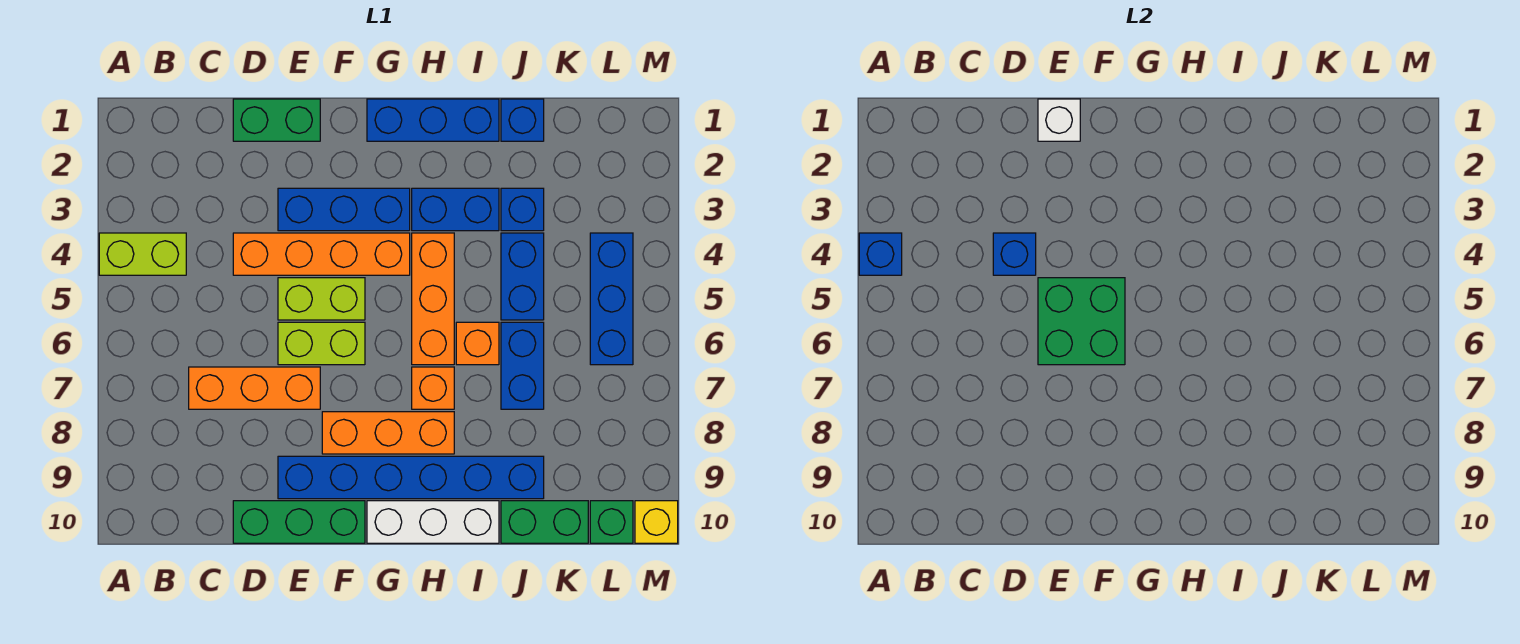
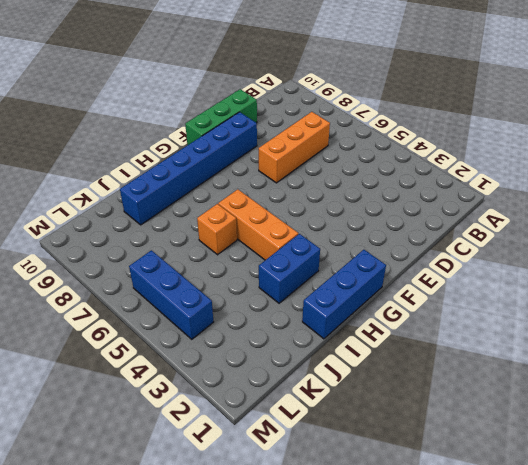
none -> lime 1x2 brick [99,233,186,275]
none -> green 1x2 brick [233,99,320,141]
none -> orange 1x4 brick [233,233,410,275]

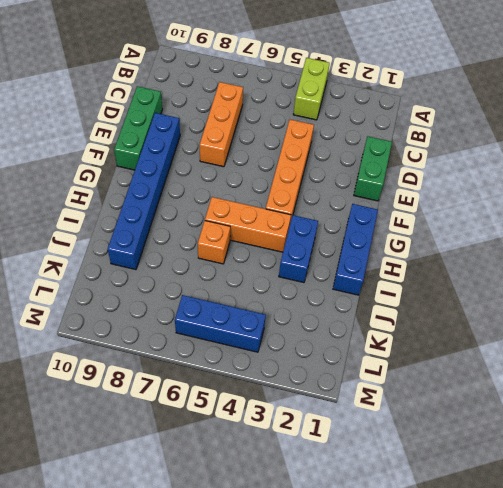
none -> blue 1x3 brick [278,188,410,231]
none -> lime 1x2 brick [278,278,365,320]
none -> lime 1x2 brick [278,322,365,365]

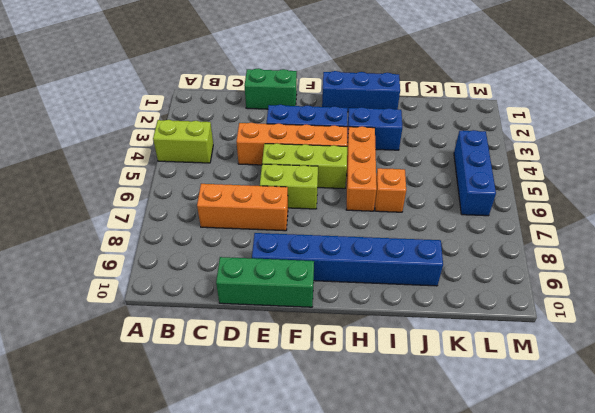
lime 1x3 brick [262,143,347,189] -> lime 1x2 brick [278,278,365,320]
none -> orange 1x3 brick [322,412,454,454]
none -> white 1x3 brick [367,501,499,543]
none -> orange 1x1 brick [412,367,454,409]

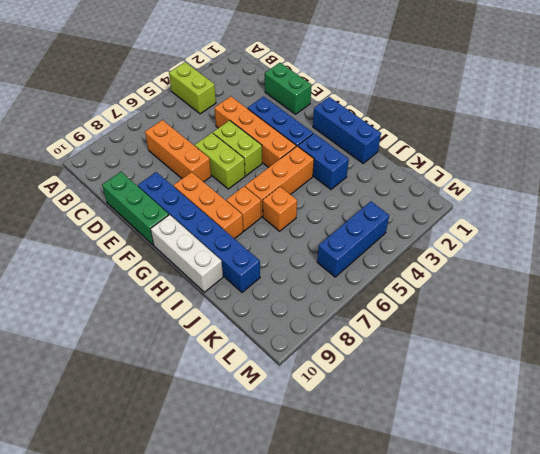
none -> blue 1x1 brick [501,99,544,141]
none -> blue 1x1 brick [501,188,544,231]
none -> blue 1x2 brick [501,233,544,320]

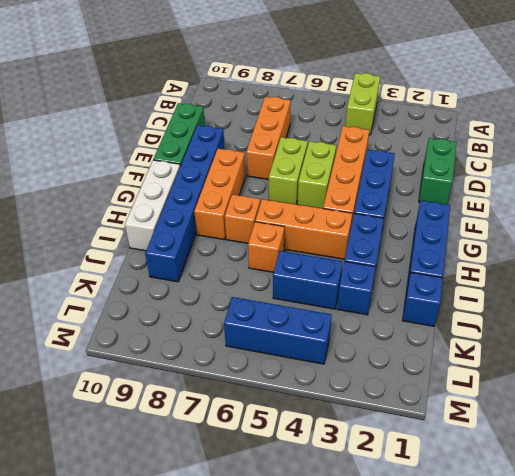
none -> blue 1x2 brick [501,322,544,409]
none -> green 1x2 brick [501,501,588,543]
none -> green 1x1 brick [590,501,633,543]

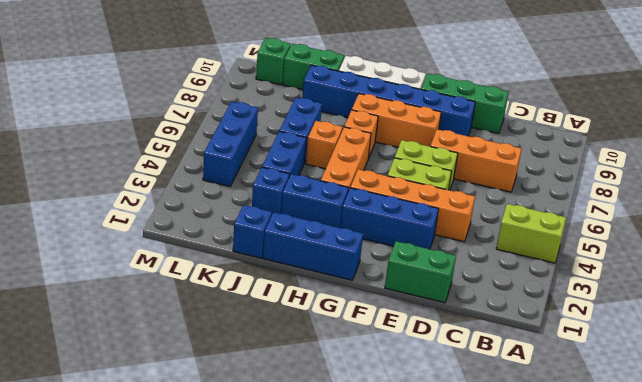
none -> yellow 1x1 brick [635,501,678,543]
none -> blue 1x1 brick [859,233,902,275]
none -> blue 1x1 brick [993,233,1036,275]

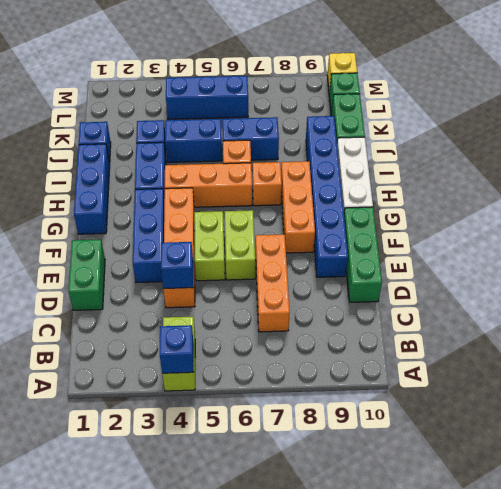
none -> white 1x1 brick [1038,99,1080,141]
none -> green 2x2 brick [1038,278,1125,365]

